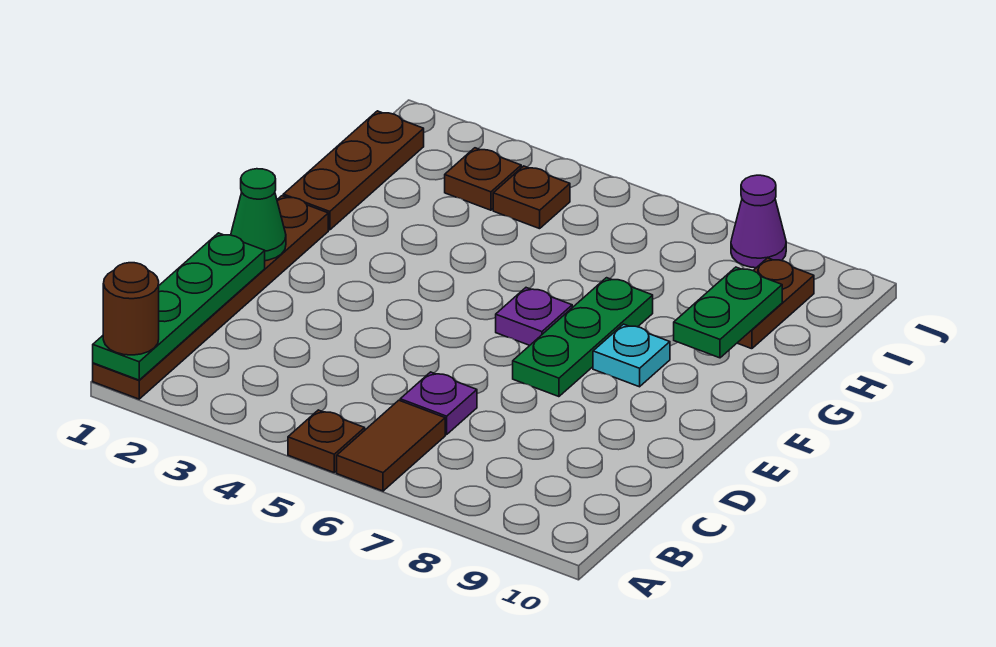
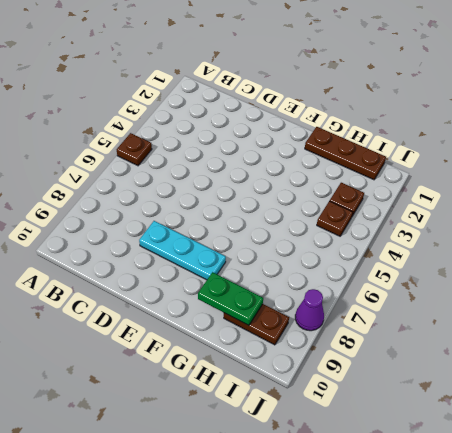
cyan 1x3 plate [139,221,226,280] -> cyan 1x1 plate [593,324,670,387]
none -> brown 1x6 plate [93,196,328,399]
none -> brown 1x2 tile [337,400,445,491]
none -> purple 1x1 plate [400,372,477,435]

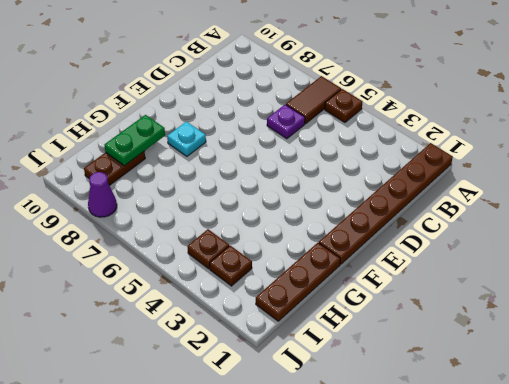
none -> green 1x3 plate [513,278,653,397]
none -> purple 1x1 plate [496,288,572,345]
none -> green 1x4 plate [93,233,265,380]

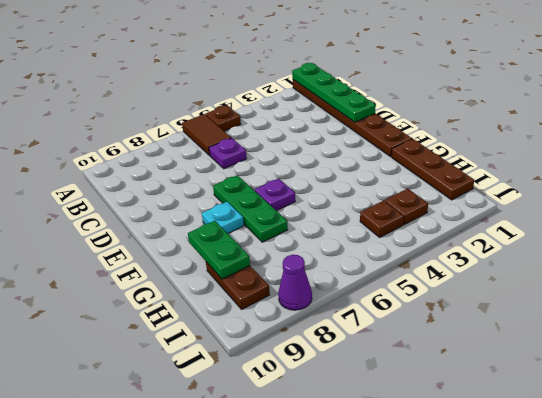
none -> green 1x1 cone [231,169,286,261]
none -> brown 1x1 round brick [103,263,159,355]

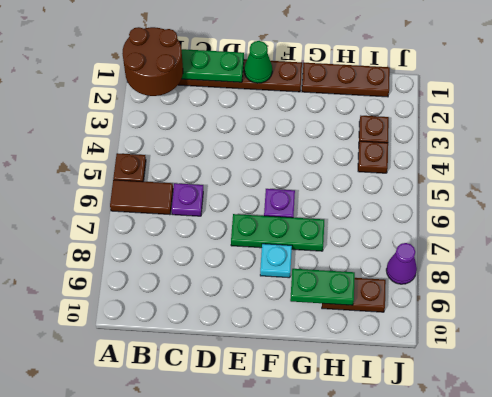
brown 2x2 round brick [122,27,183,96] -> brown 1x1 round brick [103,263,159,355]

